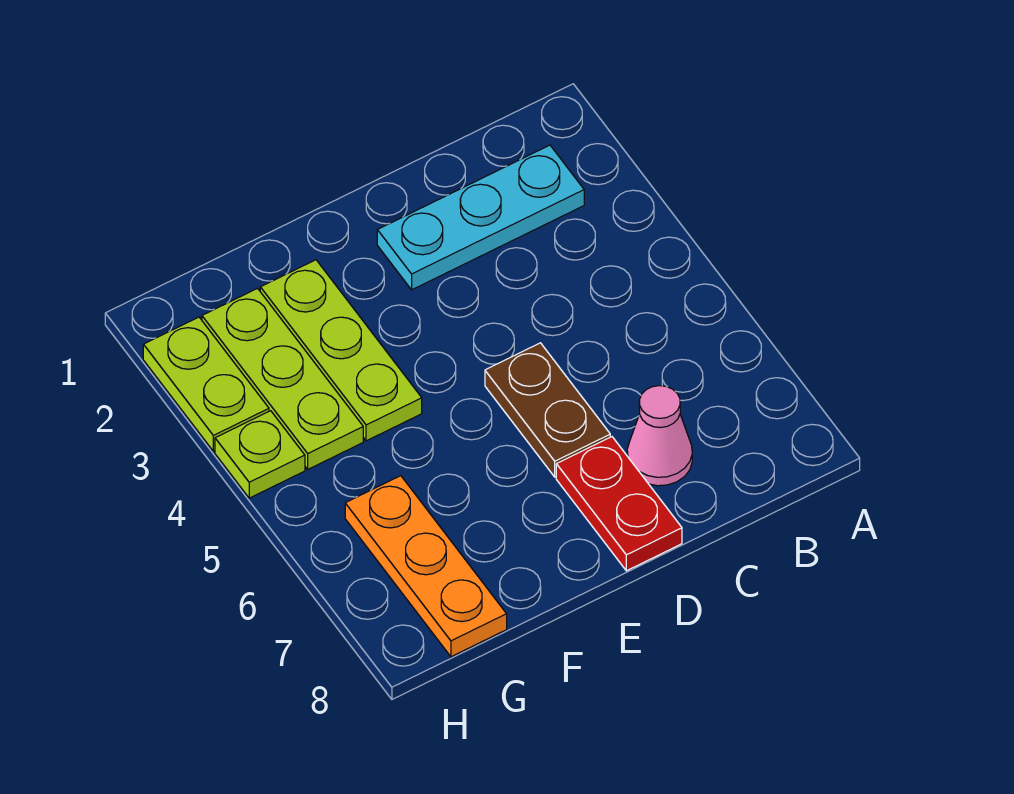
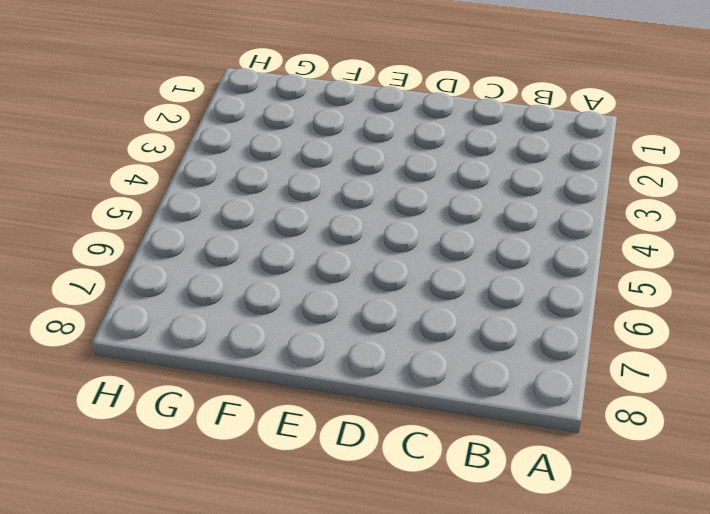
none -> cyan 1x3 plate [377,145,584,290]
none -> pink 1x1 cone [627,386,692,486]

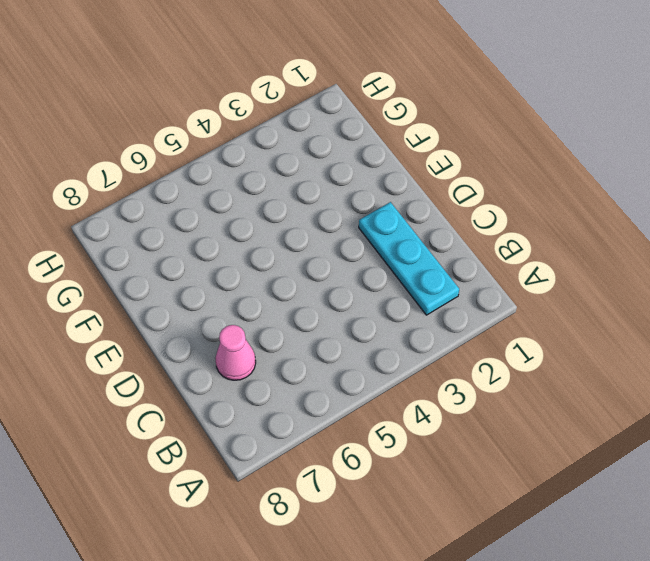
none -> brown 1x2 plate [485,343,610,477]
none -> red 1x2 plate [556,437,682,571]

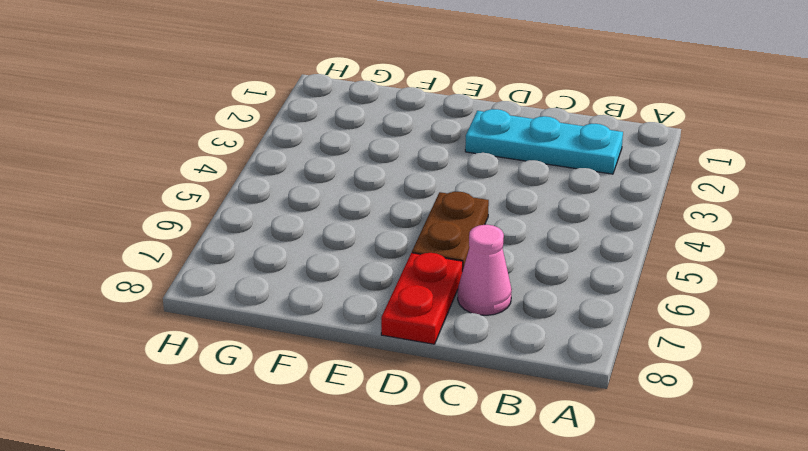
none -> lime 1x3 plate [260,260,422,441]
none -> lime 1x3 plate [202,289,363,469]

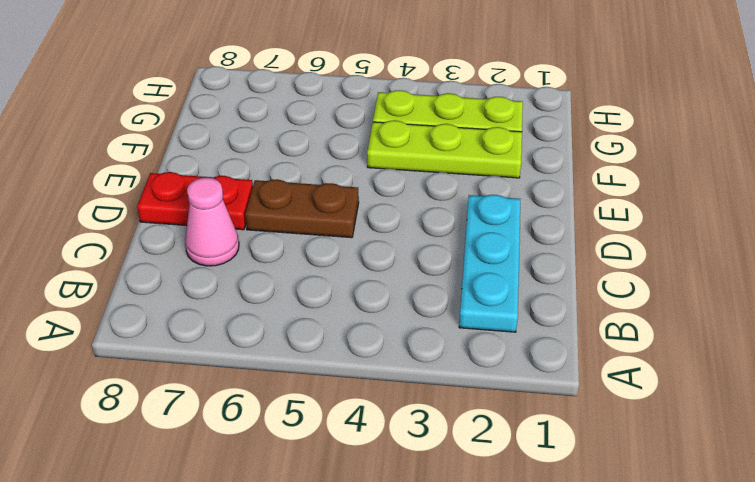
none -> orange 1x3 plate [345,476,507,657]
none -> lime 1x2 plate [143,317,269,451]

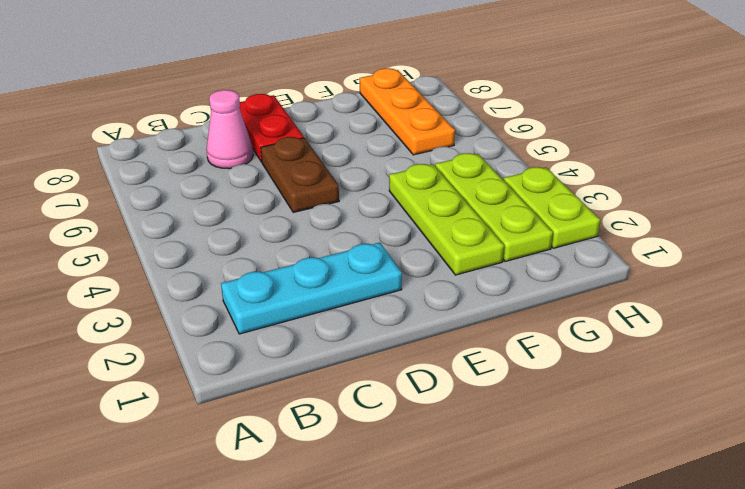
none -> lime 1x1 plate [215,411,305,498]

